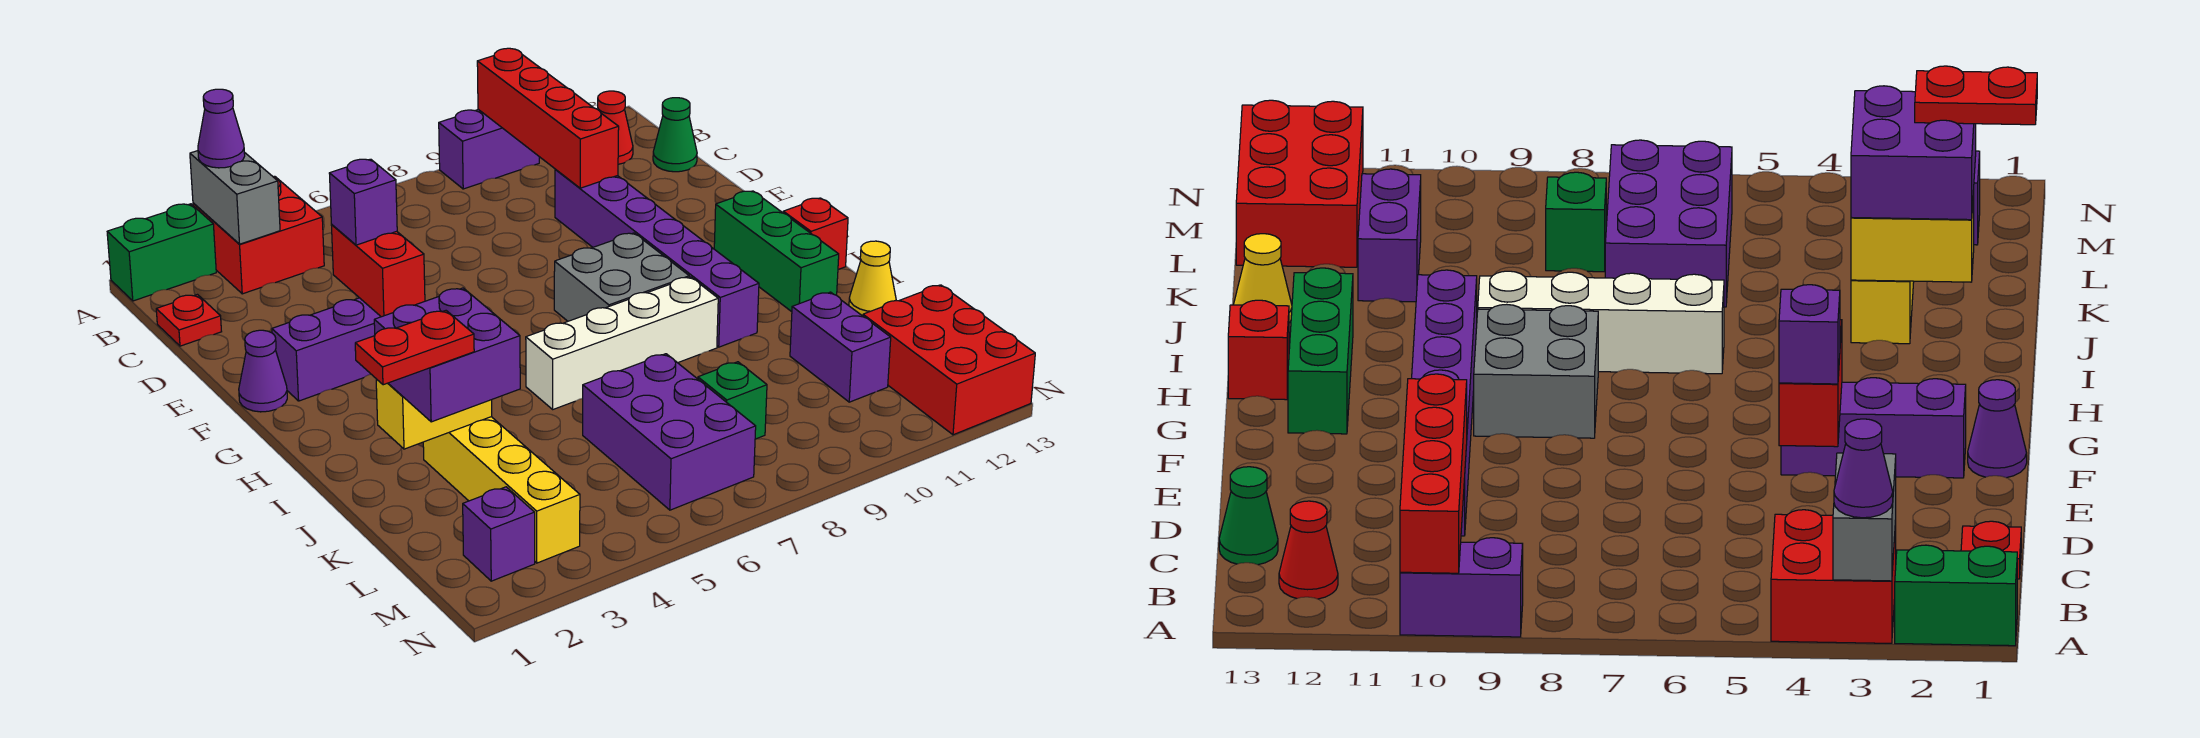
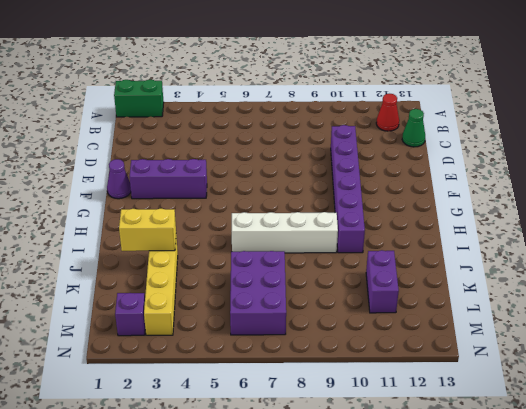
none -> red 2x2 brick [193,176,324,294]
none -> purple 1x2 brick [439,109,539,189]
none -> red 1x1 plate [156,295,222,346]

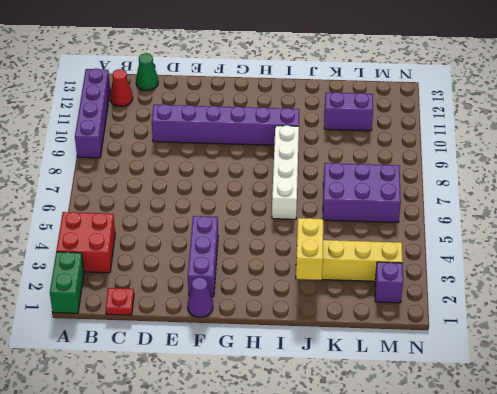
purple 1x4 brick [75,69,110,158] -> purple 1x2 brick [439,109,539,189]
none -> grey 2x2 brick [554,233,689,321]
none -> green 1x3 brick [714,191,839,312]
none -> red 1x1 brick [783,198,848,269]

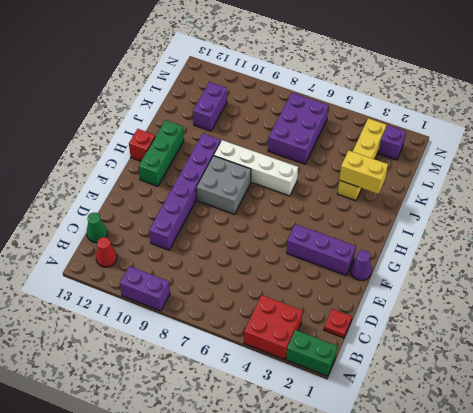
none -> yellow 1x1 cone [849,241,896,316]
none -> green 1x1 brick [698,362,767,439]
none -> red 2x3 brick [863,285,1035,435]

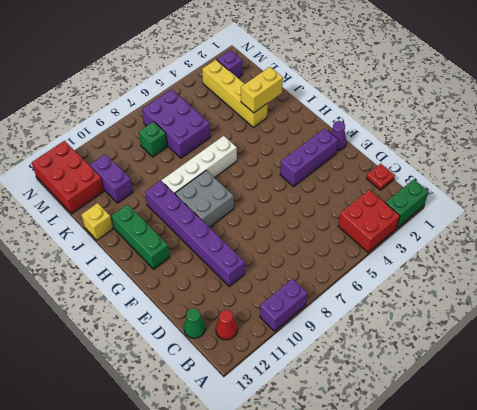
yellow 1x1 brick [81,203,113,240] -> yellow 1x1 cone [849,241,896,316]
none -> red 1x1 brick [783,198,848,269]
none -> grey 1x2 brick [190,151,280,244]
none -> red 1x4 brick [477,48,619,188]

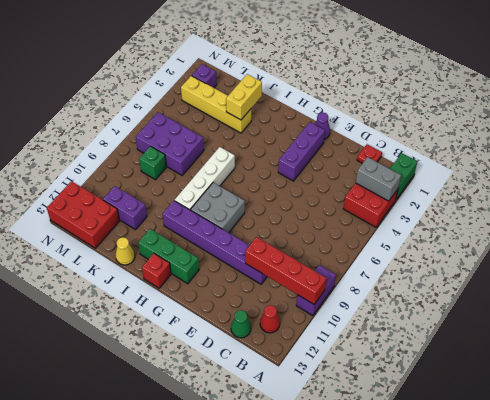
none -> red 1x2 brick [331,225,425,317]
none -> purple 1x1 cone [198,89,245,168]
none -> purple 1x1 brick [329,159,397,245]

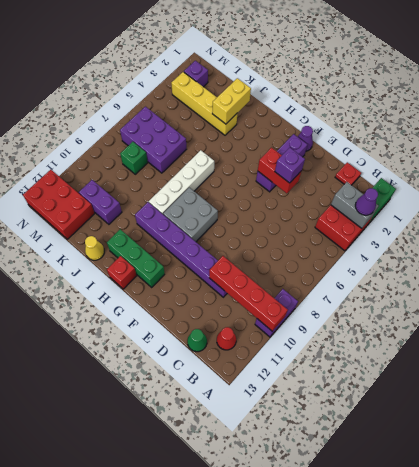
none -> purple 2x2 brick [374,288,520,422]
none -> red 1x2 plate [355,311,474,385]

